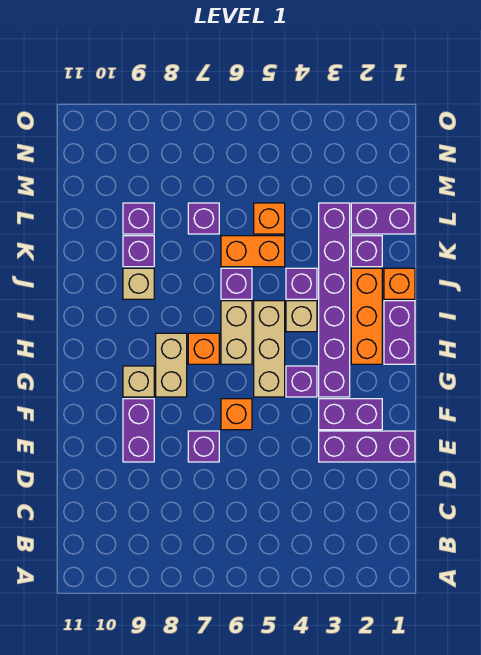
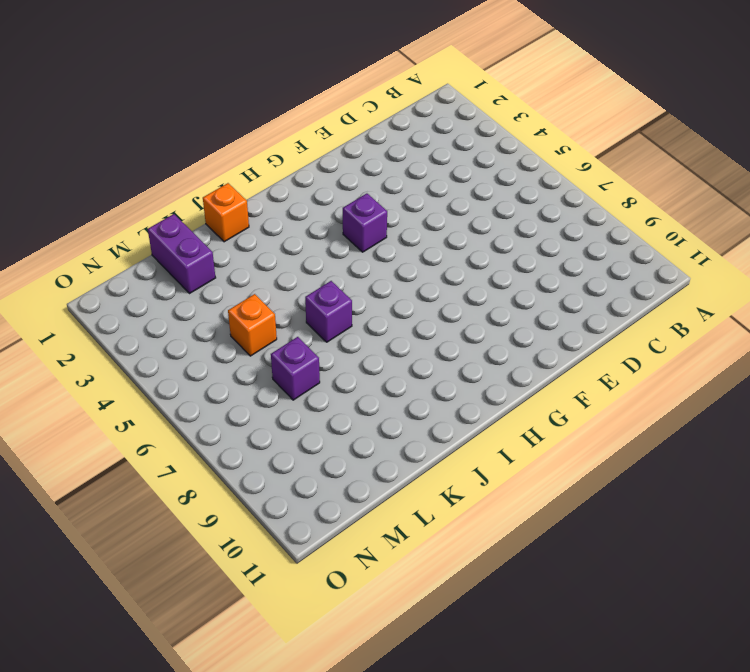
none -> purple 1x3 brick [319,431,415,462]
none -> purple 1x1 brick [188,431,219,462]
none -> purple 1x2 brick [123,399,154,462]

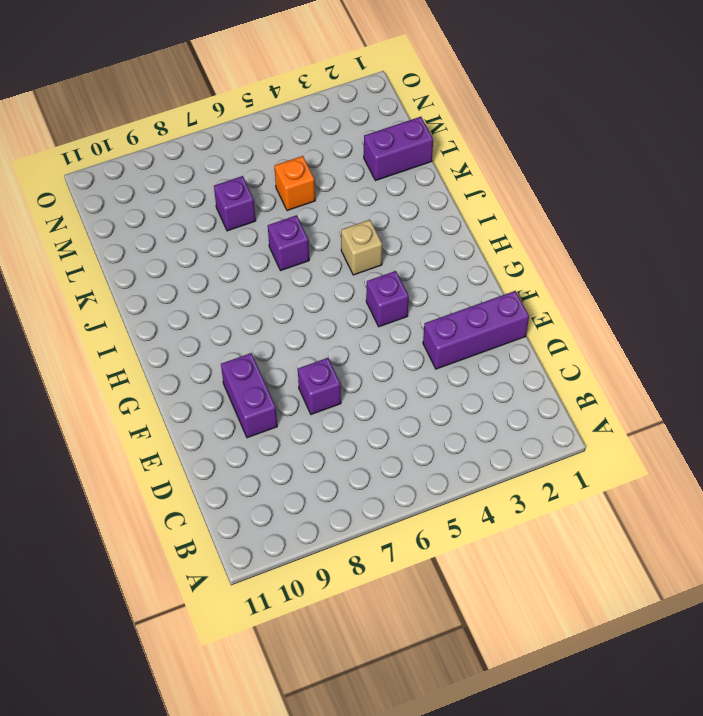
none -> purple 1x2 brick [319,399,382,430]
none -> orange 1x1 brick [221,399,252,430]
none -> purple 1x6 brick [319,203,350,397]

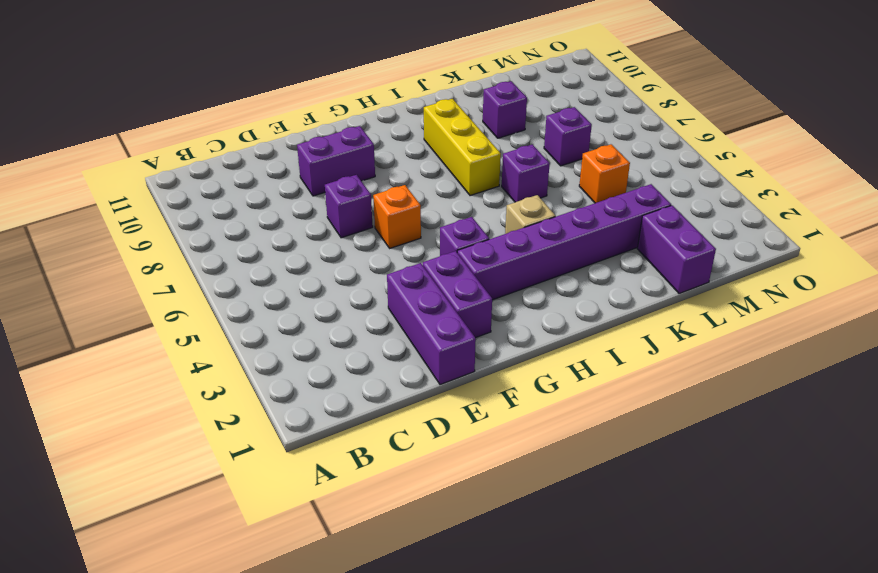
yellow 1x3 brick [424,99,501,196] -> none
none -> tan 1x3 brick [254,301,285,397]
none -> tan 1x2 brick [156,333,187,397]
none -> tan 1x1 brick [123,366,154,397]

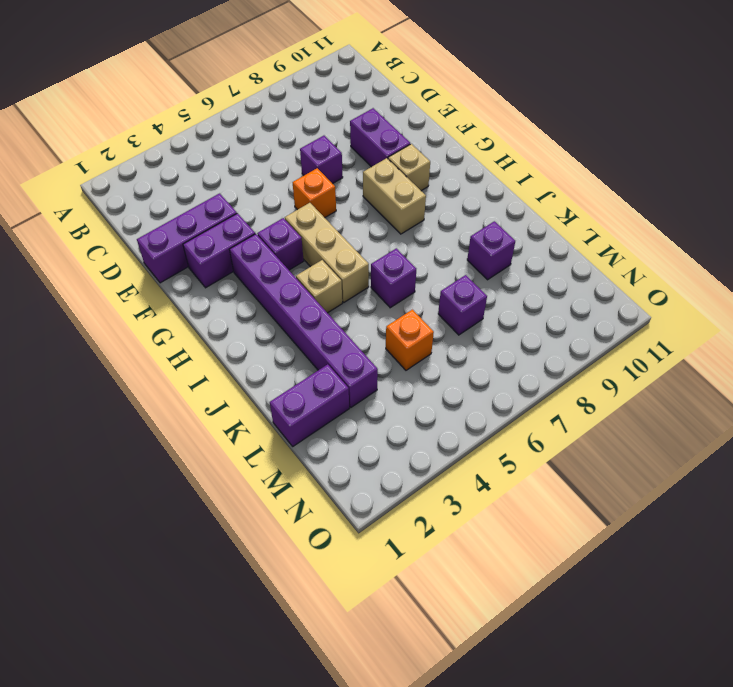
none -> purple 1x2 brick [384,301,415,364]
none -> orange 1x3 brick [351,268,382,364]
none -> tan 1x2 brick [221,301,252,364]

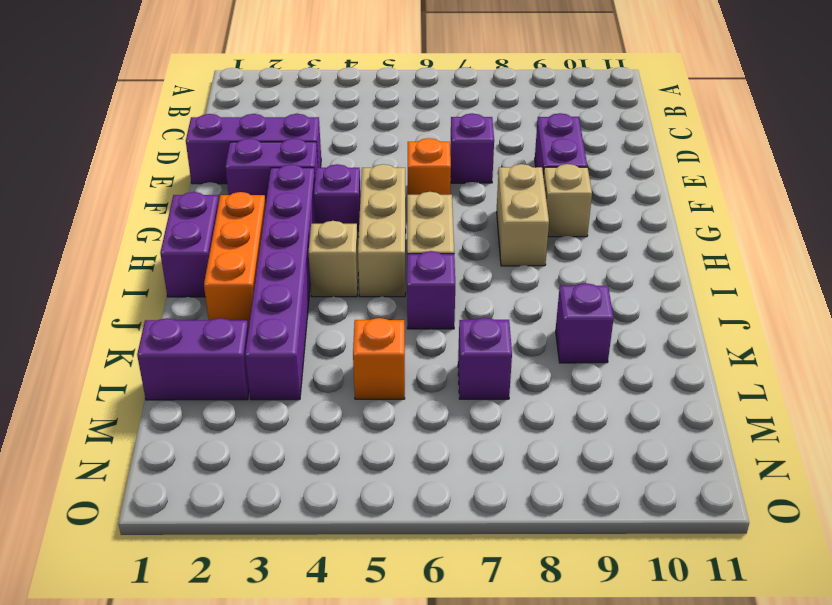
none -> orange 1x1 brick [188,333,219,364]
none -> orange 1x1 brick [384,268,415,299]
none -> purple 1x1 brick [286,268,317,299]

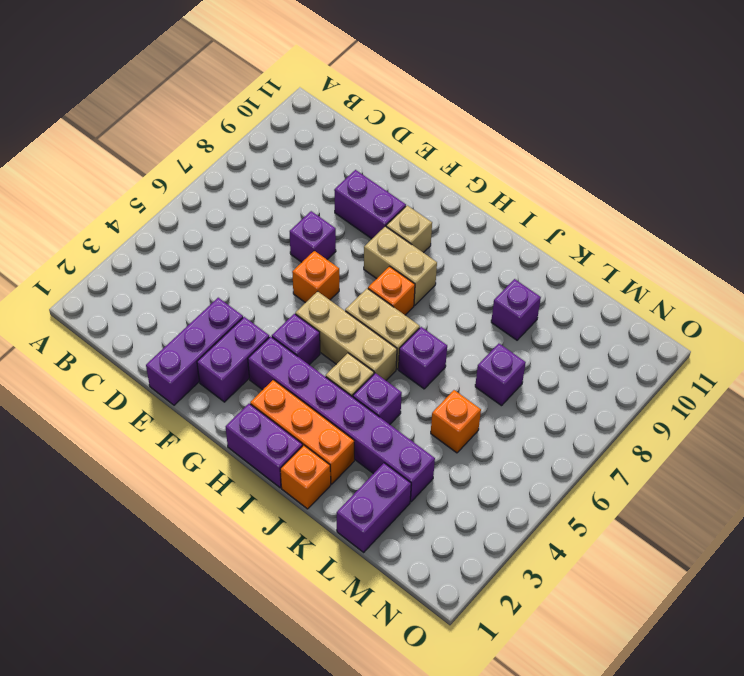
none -> tan 1x1 brick [123,268,154,299]
none -> purple 1x1 brick [351,236,382,267]
none -> orange 1x2 brick [221,236,285,267]

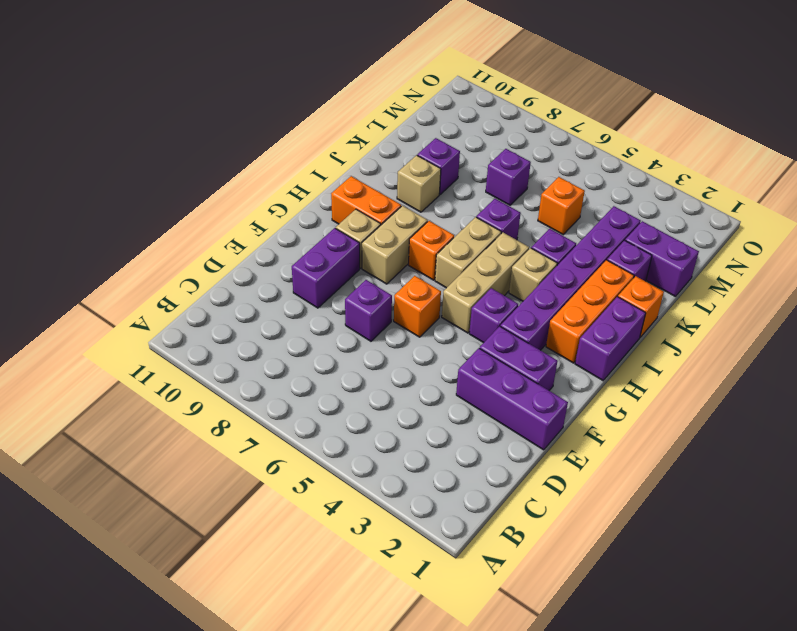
orange 1x2 brick [331,176,401,225] -> orange 1x2 brick moved to [221,236,285,267]
none -> purple 1x1 brick [123,203,154,234]

